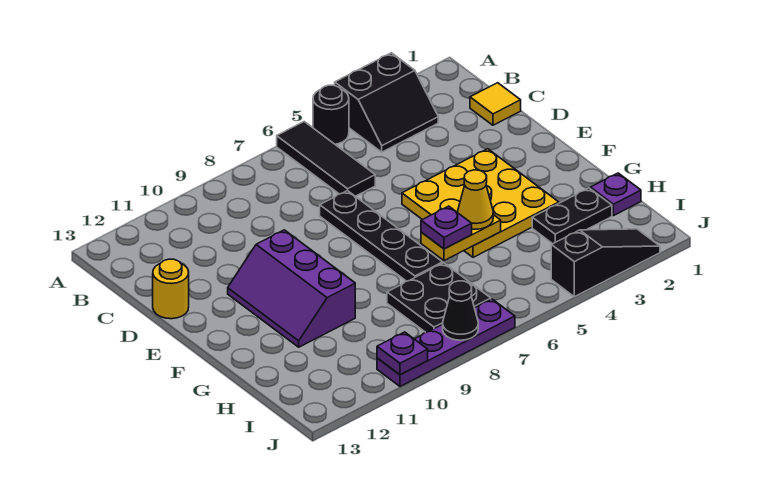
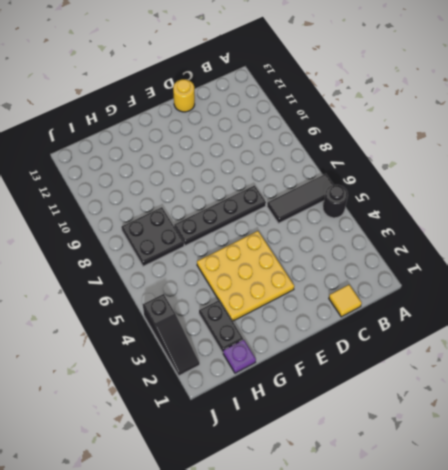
none -> black 2x2 slope [335,53,438,152]
none -> purple 2x3 slope [228,230,355,347]
none -> purple 1x4 plate [377,299,515,386]

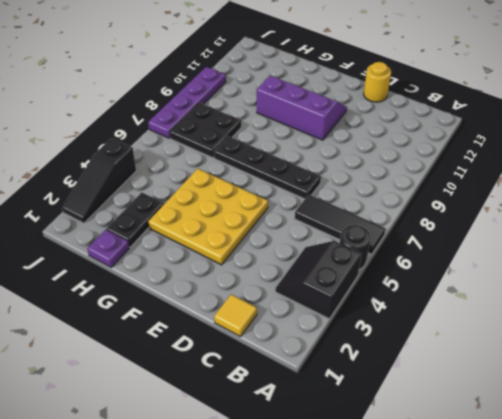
none -> yellow 1x2 plate [421,215,501,261]
none -> black 1x1 cone [443,281,478,340]
none -> purple 1x1 plate [377,332,428,375]

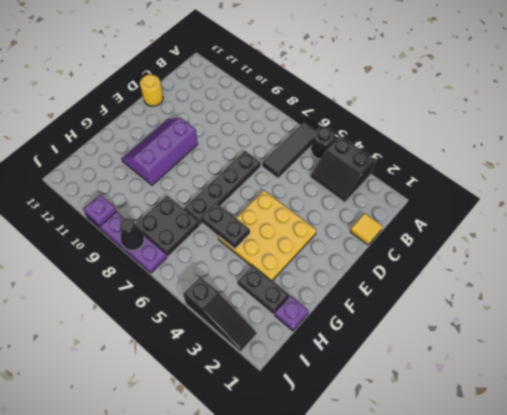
black 1x2 plate [200,203,250,249] -> yellow 1x2 plate [421,215,501,261]
none -> yellow 1x1 cone [458,170,493,229]
none -> purple 1x1 plate [421,206,472,249]

